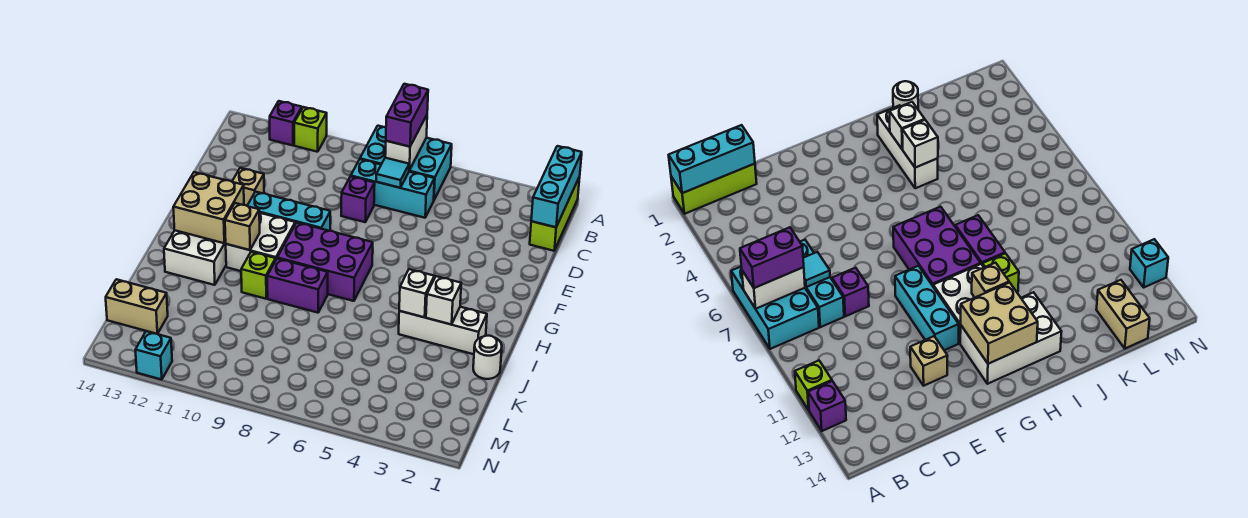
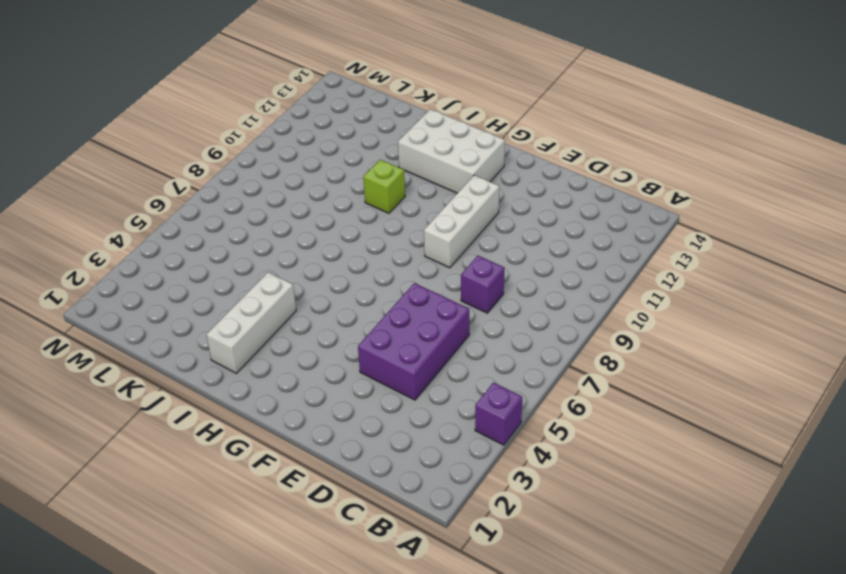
purple 1x1 brick [475,383,522,445] -> purple 1x1 brick moved to [270,101,302,145]
purple 2x3 brick [358,283,469,400] -> purple 2x3 brick moved to [277,223,373,301]
white 1x3 brick [424,175,499,268] -> cyan 1x3 brick [247,192,330,231]
none -> lime 1x3 brick [530,177,580,251]
none -> cyan 2x3 brick [360,126,452,200]
none -> lime 1x1 brick [294,107,327,152]

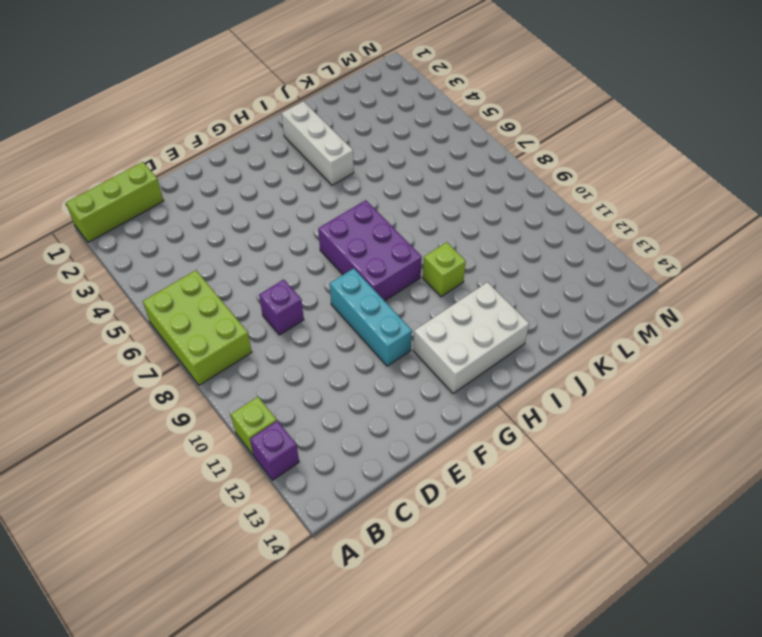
lime 2x3 brick [143,270,252,385] -> cyan 2x3 brick [360,126,452,200]
none -> cyan 1x3 brick [351,159,435,218]
none -> tan 1x1 brick [232,168,264,206]
none -> white 2x2 brick [226,213,295,271]

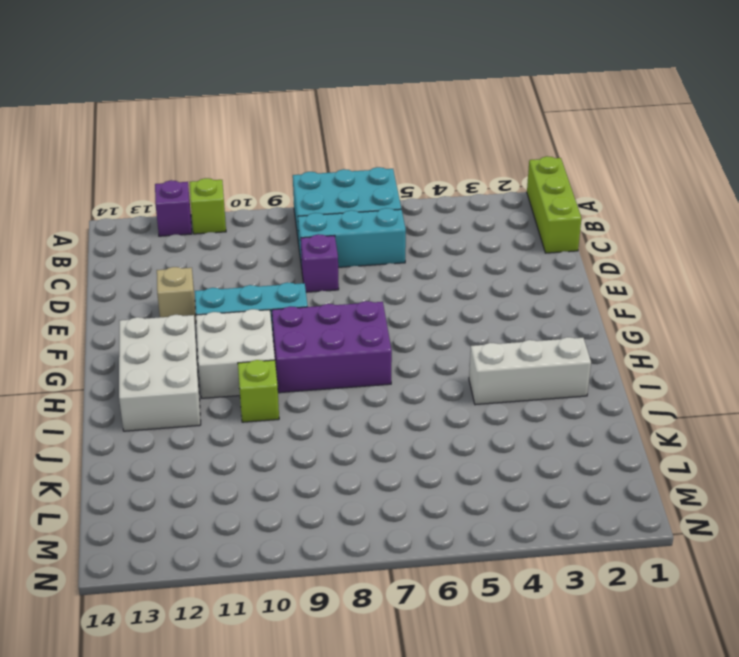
none -> purple 1x2 brick [267,259,328,313]
none -> white 1x1 round brick [473,336,502,379]
none -> tan 1x2 brick [106,279,168,334]

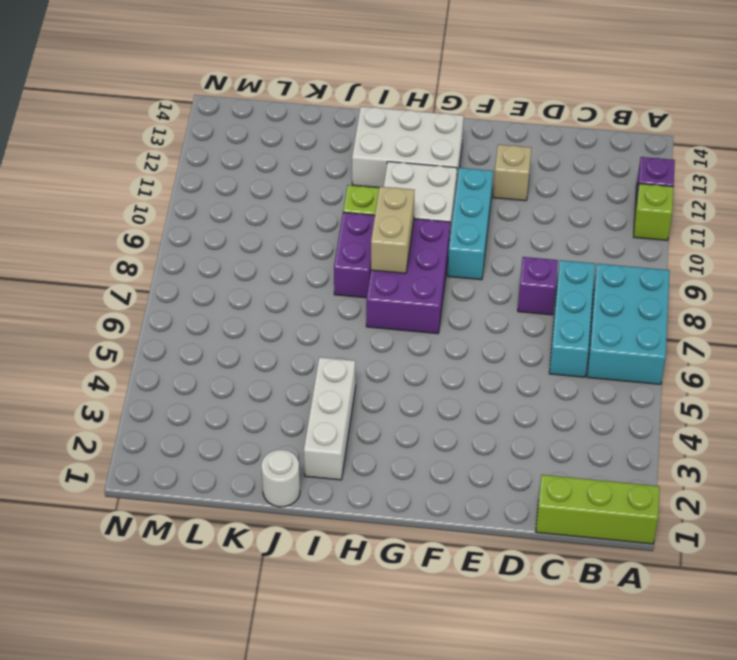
tan 1x2 brick [371,187,415,273] -> tan 1x2 brick moved to [106,279,168,334]
none -> cyan 1x1 brick [135,331,172,380]
none -> cyan 1x3 brick [531,146,582,227]
none -> white 1x2 brick [385,115,427,170]

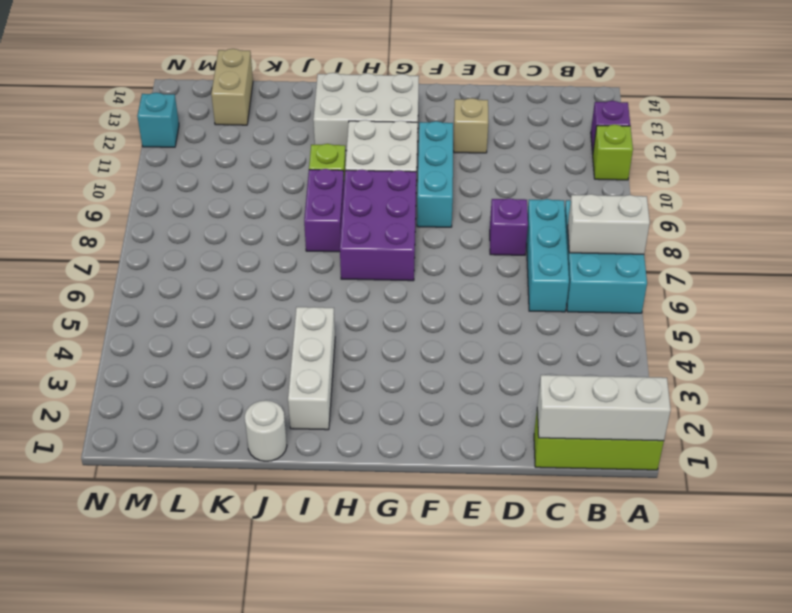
white 1x3 brick [537,375,671,441] -> cyan 1x3 brick [531,146,582,227]
none -> cyan 1x1 tile [376,158,409,188]
none -> tan 2x2 brick [173,172,244,243]
none -> tan 1x1 brick [225,203,260,250]

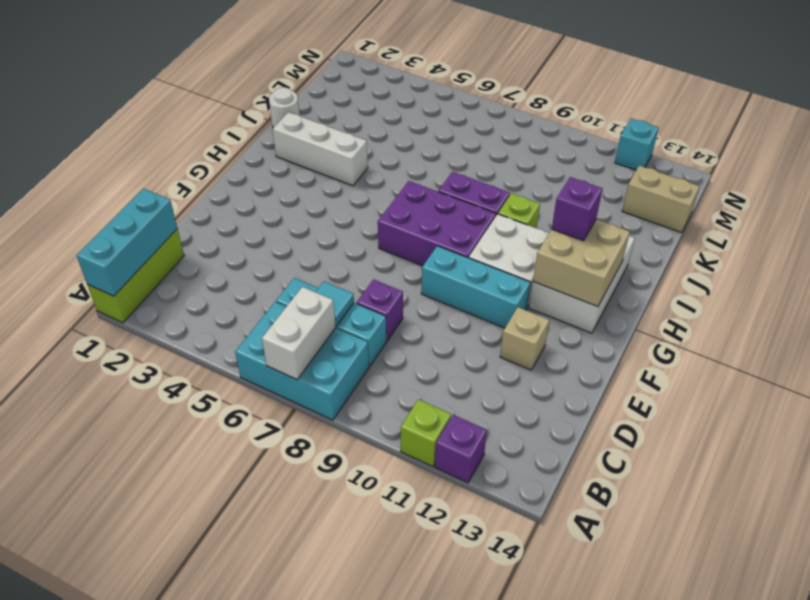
purple 1x1 brick [552,177,602,241] -> none
none -> tan 1x1 brick [225,203,260,250]
none -> white 1x1 brick [426,276,461,324]
none -> white 1x1 brick [399,269,434,317]

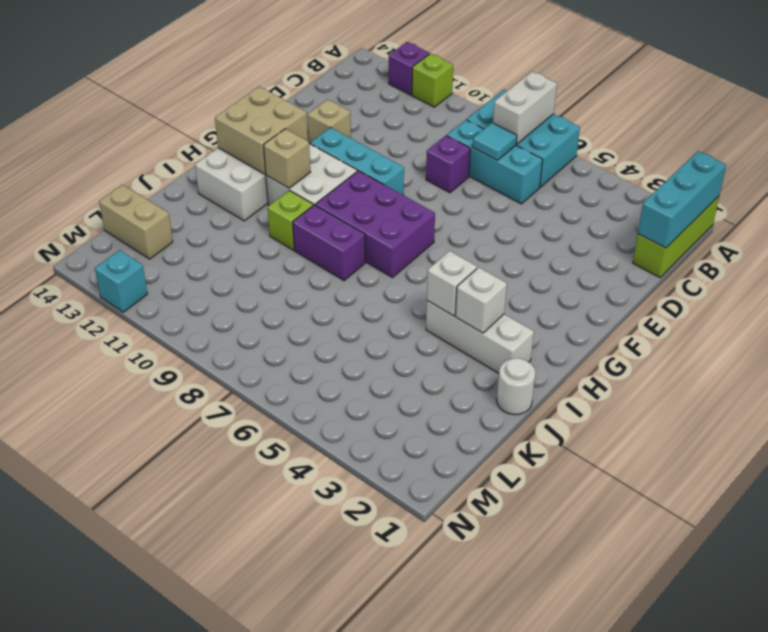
none -> purple 1x2 brick [386,84,428,147]

